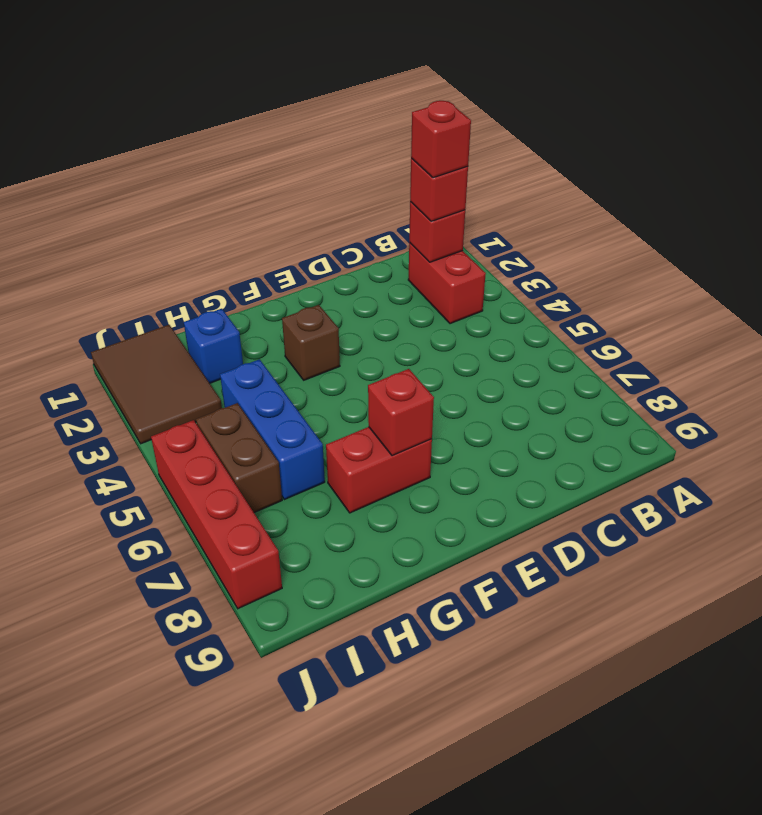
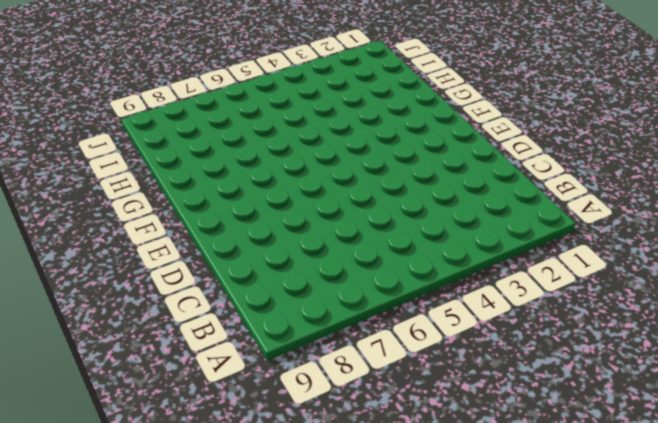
none -> red 1x2 brick [408,243,486,324]
none -> brown 1x1 brick [282,305,340,380]
none -> red 1x2 brick [326,427,432,513]

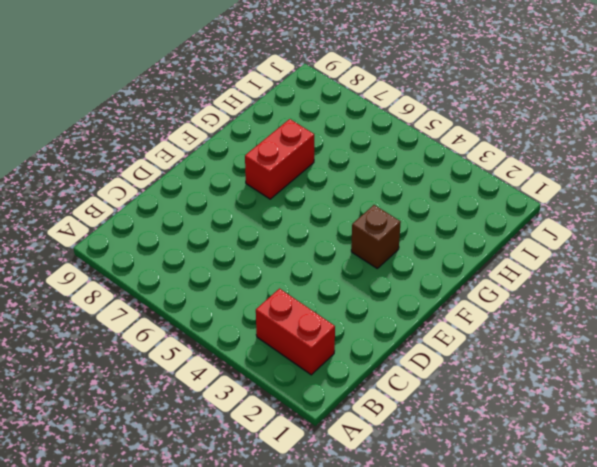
none -> blue 1x1 brick [184,309,243,383]
none -> blue 1x3 brick [220,359,325,500]
none -> brown 2x3 tile [91,325,222,444]

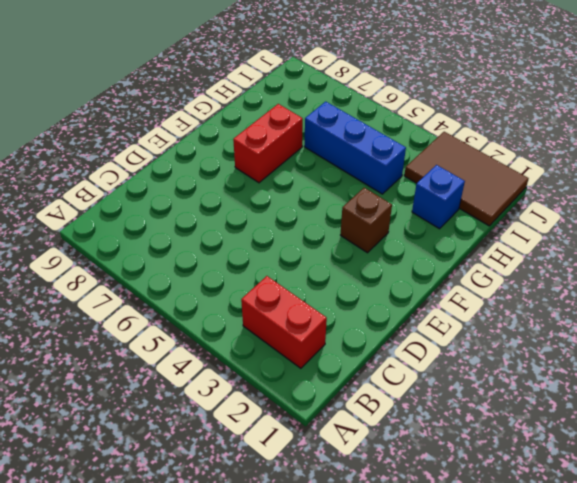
none -> brown 1x2 brick [196,403,282,512]
none -> red 1x4 brick [151,420,282,609]
none -> red 1x1 brick [409,202,465,262]

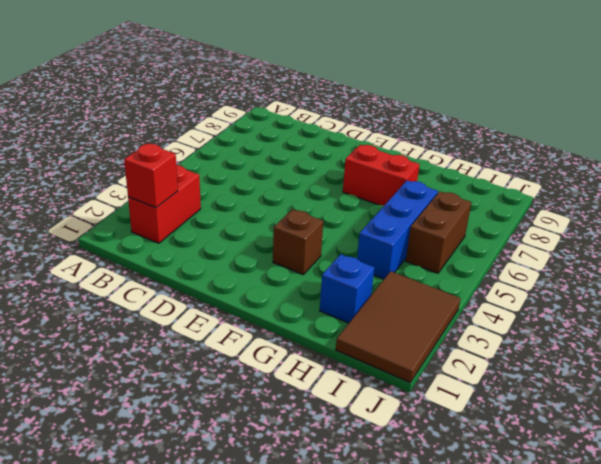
none -> red 1x4 brick [151,420,282,609]
none -> red 1x1 brick [368,369,434,456]
none -> red 1x1 brick [410,158,468,221]

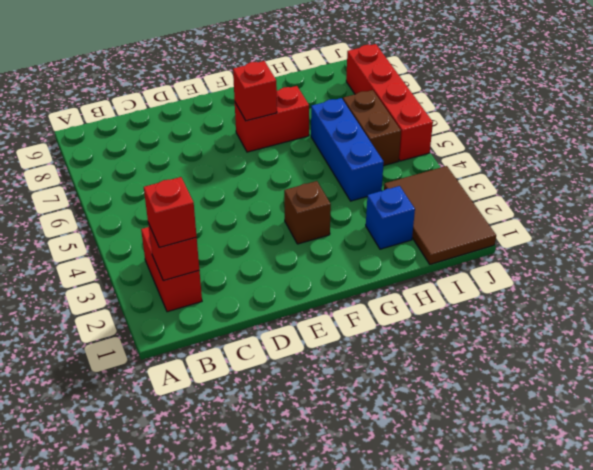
none -> red 1x1 brick [411,101,471,178]

